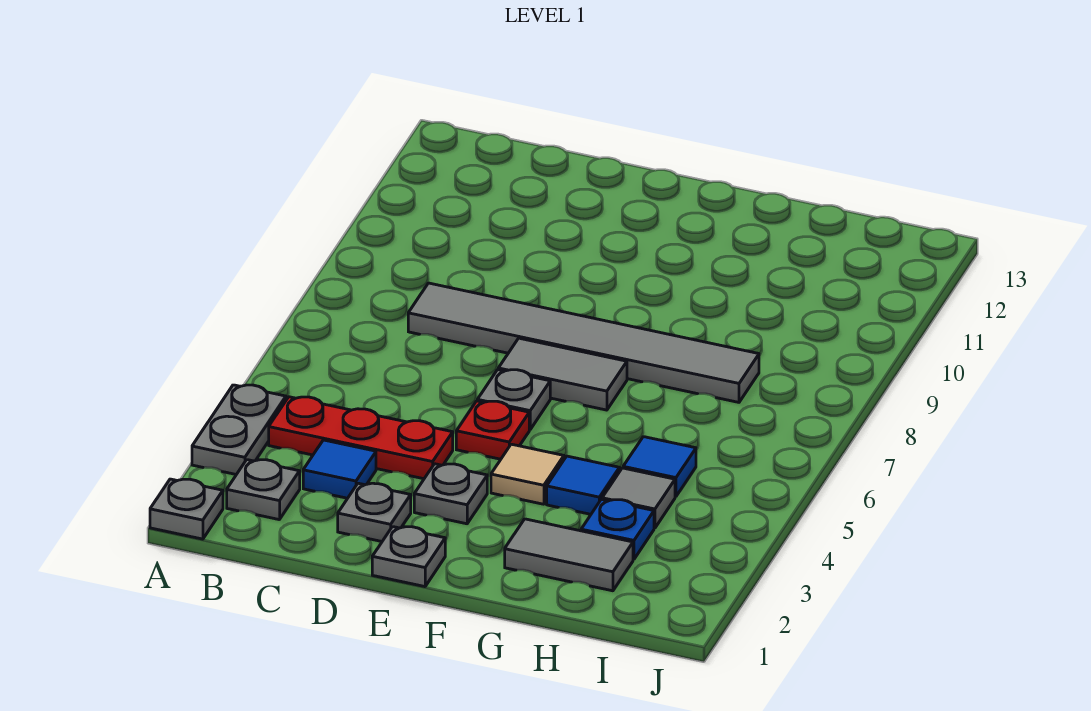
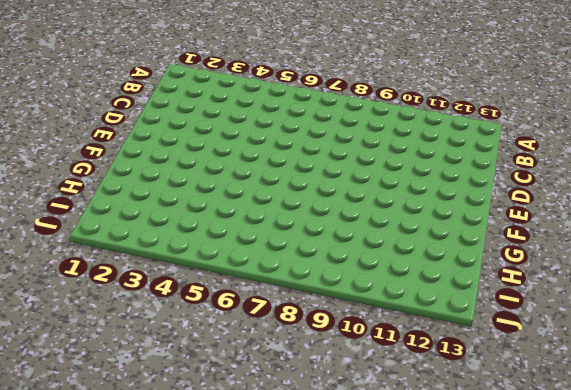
none -> grey 1x1 plate [150,479,223,539]
none -> grey 1x2 plate [192,385,286,475]
none -> grey 1x1 plate [227,460,300,520]

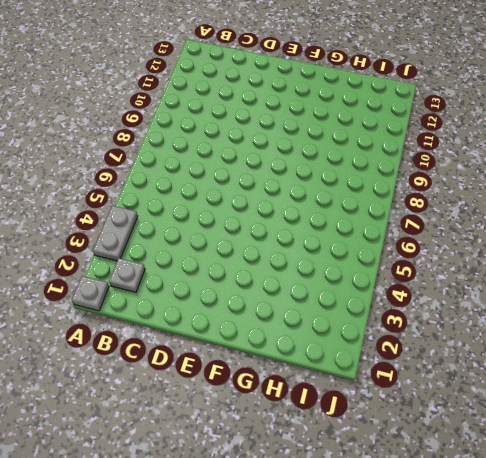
none -> red 1x3 plate [269,397,453,479]
none -> blue 1x1 tile [303,440,376,498]
none -> grey 1x6 tile [408,283,759,402]

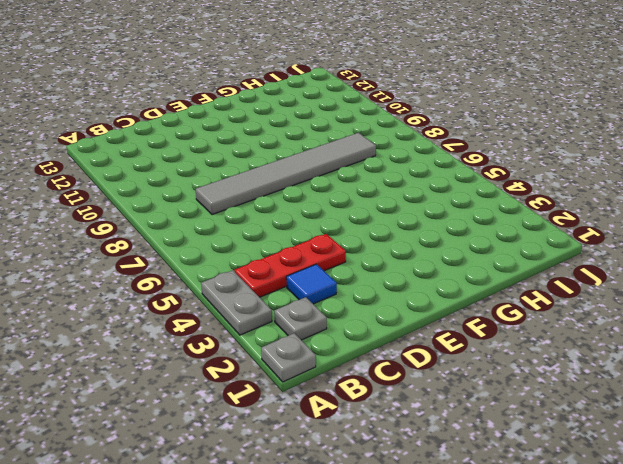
none -> grey 1x1 plate [338,483,411,541]
none -> grey 1x1 plate [372,527,445,587]
none -> grey 1x1 plate [414,464,487,524]

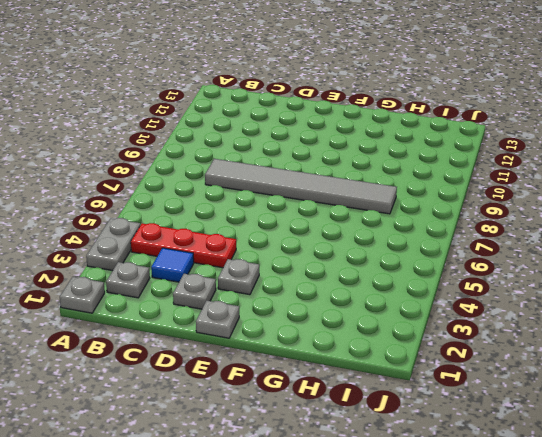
none -> red 1x1 plate [456,401,529,459]
none -> grey 1x1 plate [477,370,550,430]
none -> grey 1x2 tile [498,338,627,410]

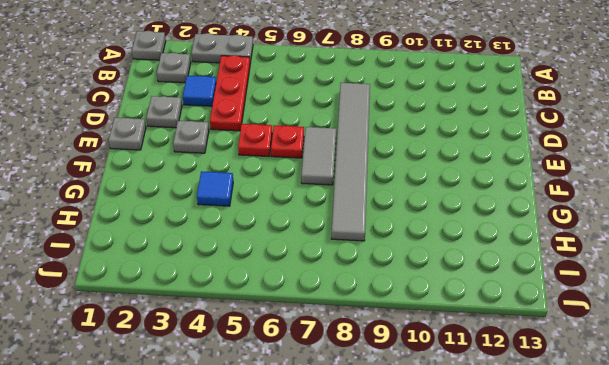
red 1x1 plate [271,125,304,158] -> grey 1x1 plate [477,370,550,430]
none -> tan 1x1 tile [491,444,564,504]
none -> grey 1x2 tile [505,519,633,591]
none -> blue 1x1 plate [581,499,654,559]

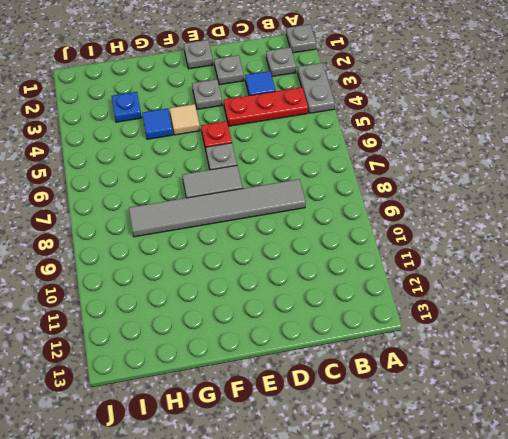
none -> grey 1x2 tile [505,519,633,591]
none -> grey 1x1 tile [602,468,675,528]
none -> blue 1x1 tile [623,437,696,497]

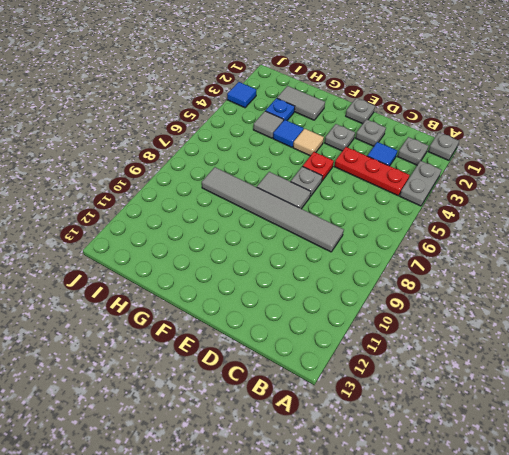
blue 1x1 tile [227,82,256,108] -> blue 1x1 tile moved to [623,437,696,497]

